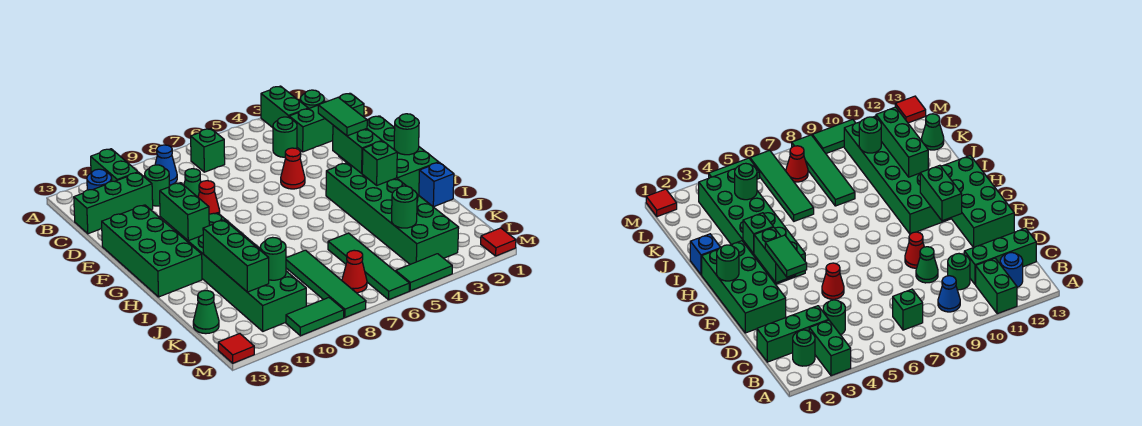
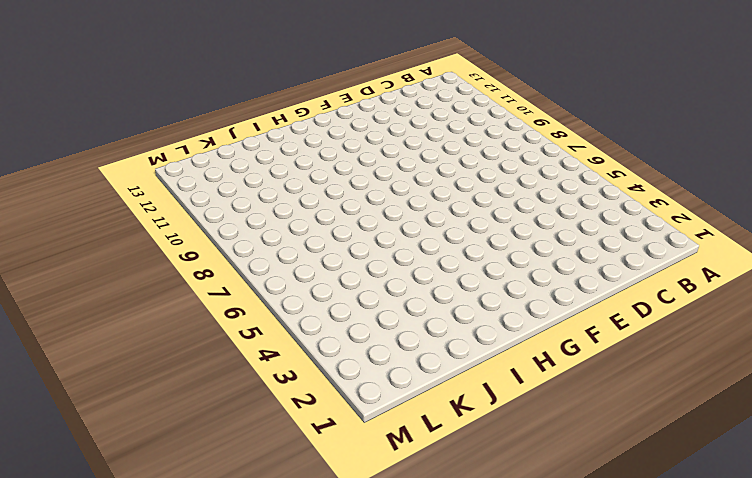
none -> green 1x2 brick [261,86,308,128]
none -> green 1x2 brick [91,149,138,181]
none -> green 1x1 round brick [300,90,324,109]
none -> green 1x1 brick [191,129,225,172]

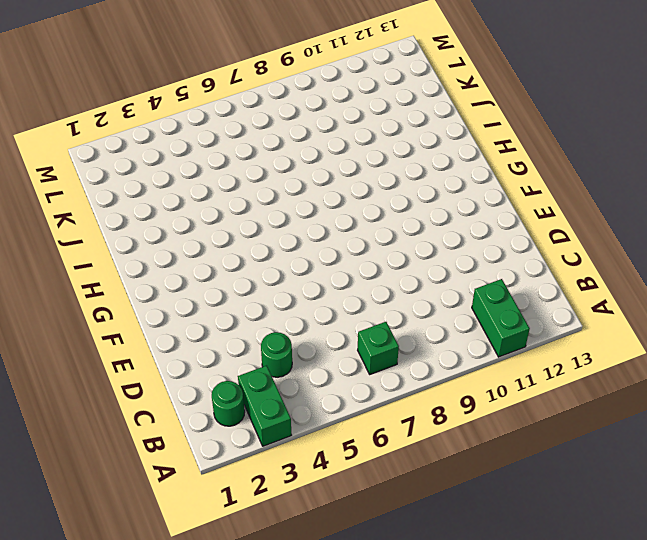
none -> blue 1x1 cone [155,145,177,185]
none -> blue 1x1 round brick [87,169,112,190]
none -> green 1x3 brick [289,93,364,152]
none -> green 1x1 round brick [145,165,169,206]

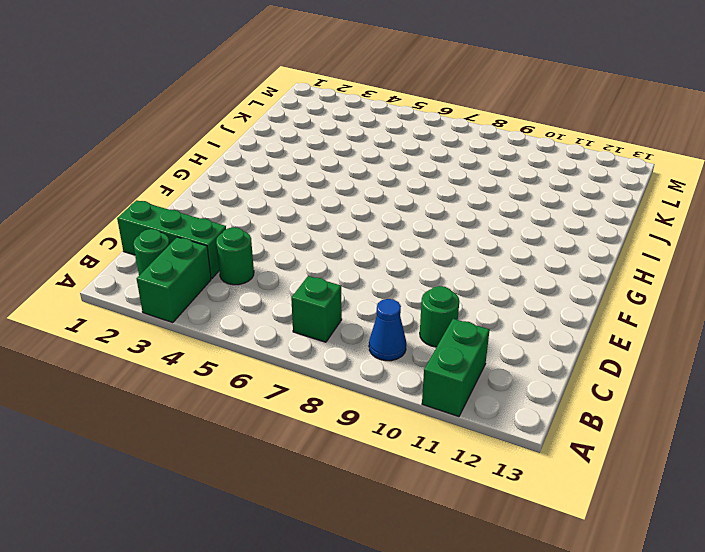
none -> blue 1x1 round brick [87,169,112,190]
none -> green 1x3 brick [74,172,153,234]
none -> green 1x1 cone [184,169,201,197]
none -> green 2x4 brick [339,116,439,195]

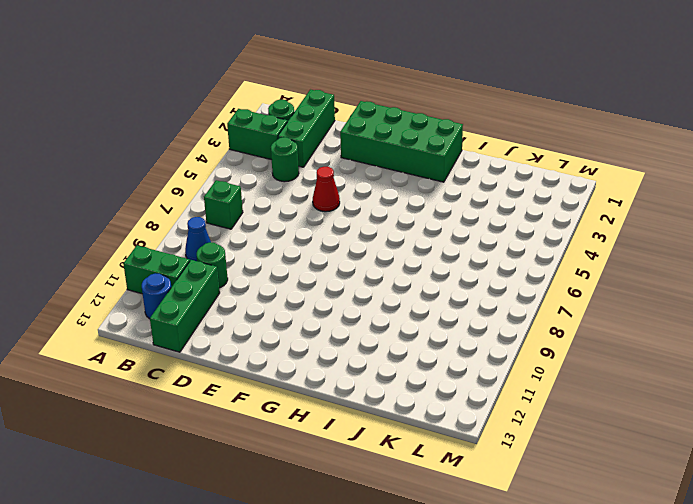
none -> green 1x1 cone [184,169,201,197]
none -> red 1x1 cone [198,181,220,214]
none -> green 2x4 brick [102,205,202,297]
none -> green 2x6 brick [326,163,459,264]

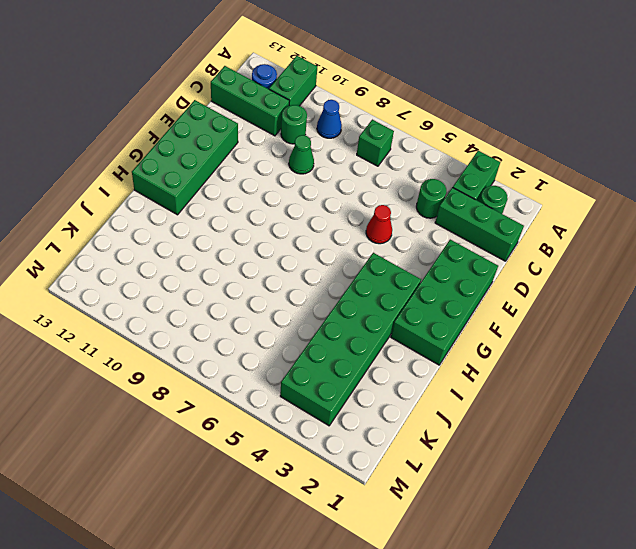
none -> red 1x1 cone [198,181,220,214]
none -> green 2x6 brick [174,213,306,331]
none -> blue 1x1 brick [419,162,454,207]
none -> green 1x4 tile [328,233,409,300]

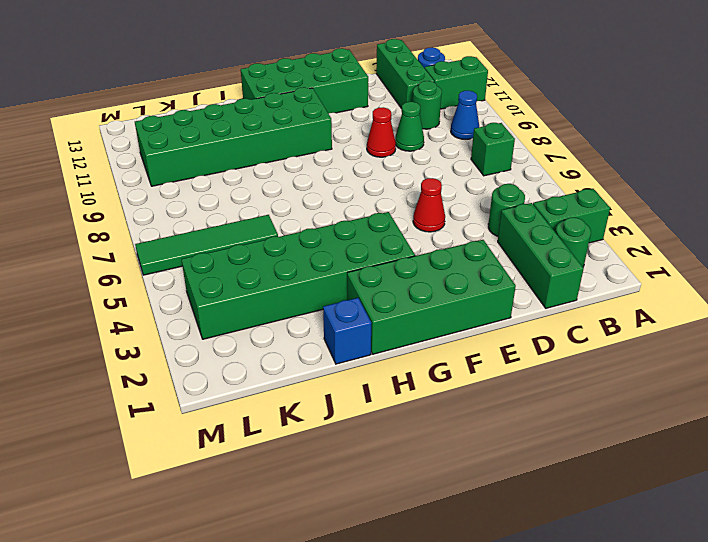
none -> green 1x4 tile [286,250,366,317]
none -> green 1x1 cone [193,291,219,334]
none -> red 1x1 cone [342,250,367,293]
none -> red 1x1 tile [481,228,516,256]

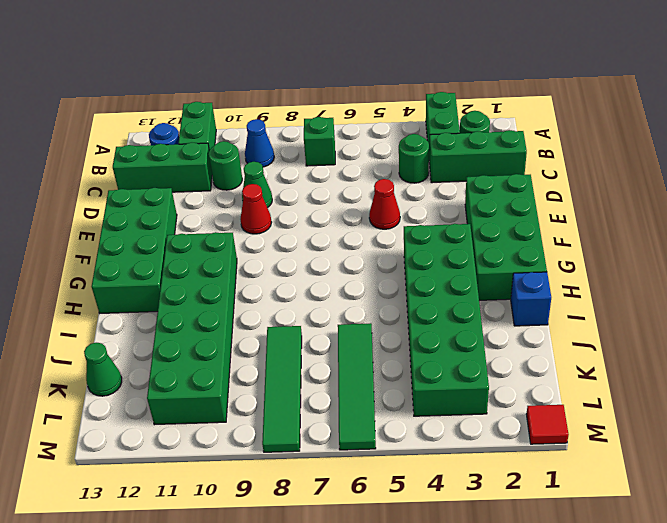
none -> red 1x1 cone [342,250,367,293]
none -> green 1x2 tile [396,254,452,291]
none -> green 1x2 tile [286,298,344,336]
none -> red 1x1 tile [218,334,254,363]

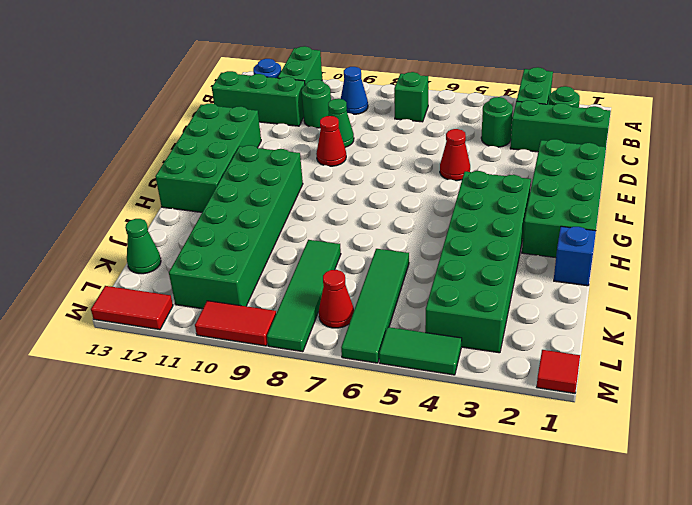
red 1x2 tile [195,301,276,346] -> green 1x2 tile [286,298,344,336]
red 1x2 tile [91,286,173,330] -> red 1x1 tile [218,334,254,363]
none -> green 1x2 brick [333,125,382,173]
none -> green 1x2 brick [160,183,209,241]
none -> green 1x1 round brick [394,114,419,155]
none -> green 1x1 brick [362,141,397,185]

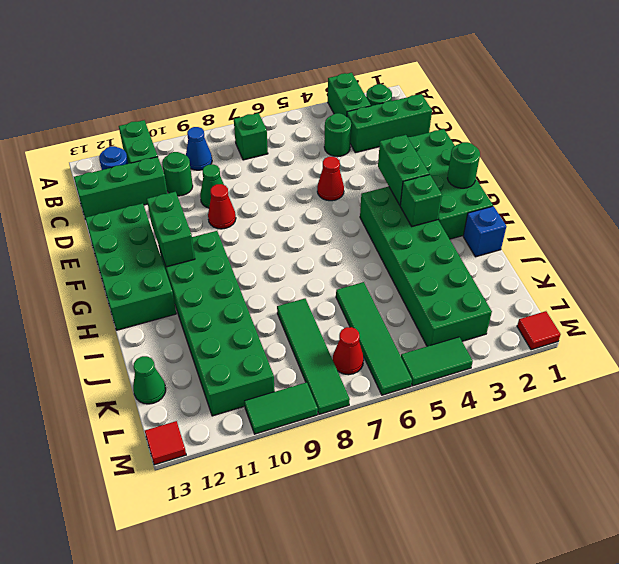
none -> green 1x3 brick [203,220,269,292]
none -> green 1x1 round brick [392,186,417,228]
none -> green 1x1 round brick [260,237,286,280]
none -> green 1x2 tile [318,97,367,136]

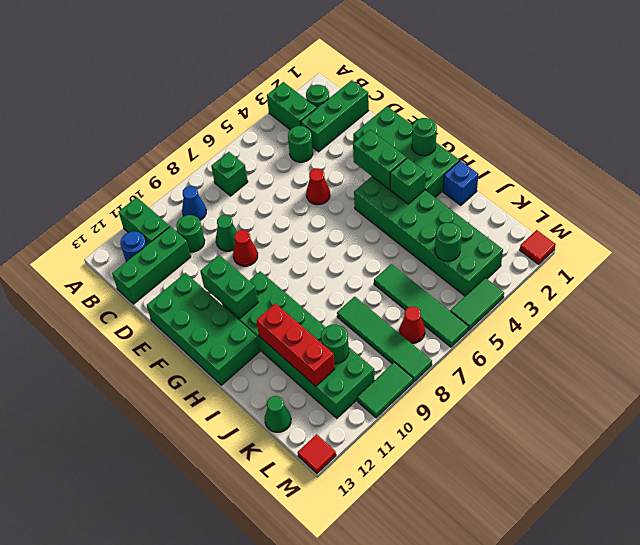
red 1x3 brick [256,304,335,386] -> green 1x3 brick [203,220,269,292]
none -> green 1x2 tile [318,97,367,136]

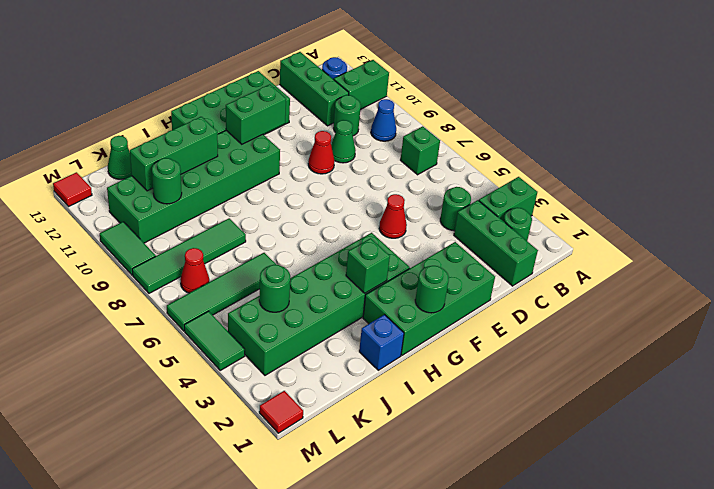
none -> green 1x2 brick [333,125,382,173]
none -> green 1x2 tile [318,97,367,136]

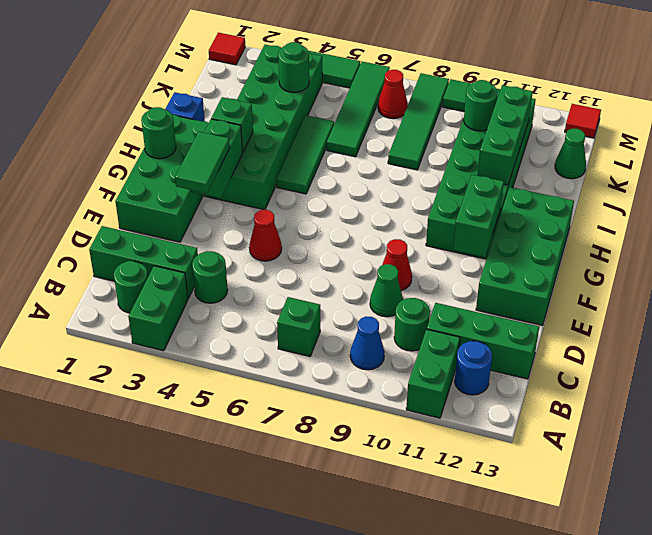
green 1x3 tile [276,115,334,194] -> none

